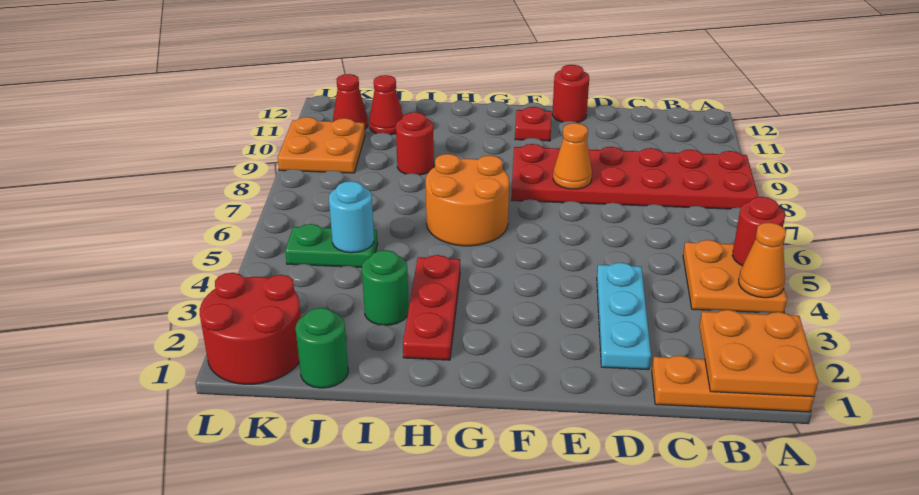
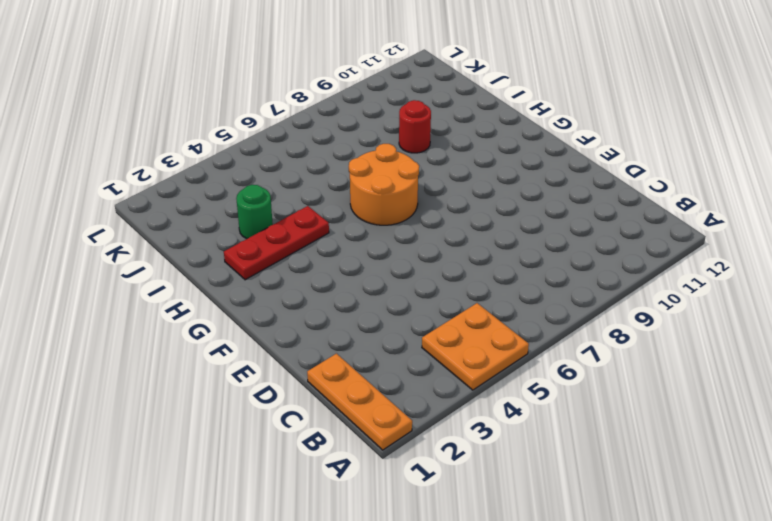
none -> red 2x6 plate [511,144,758,209]
none -> cyan 1x3 plate [597,263,651,370]
none -> red 1x1 round brick [552,65,589,123]

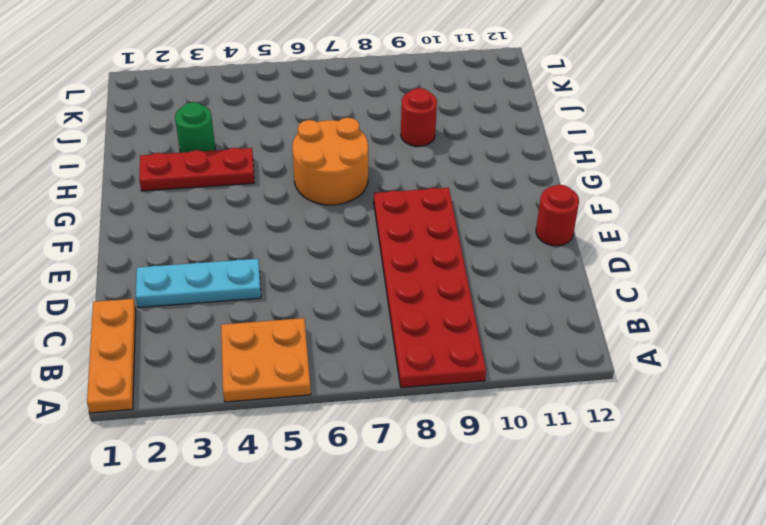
none -> red 1x1 plate [515,107,551,141]
none -> green 1x1 round brick [296,308,348,388]
none -> green 1x2 plate [285,224,378,267]

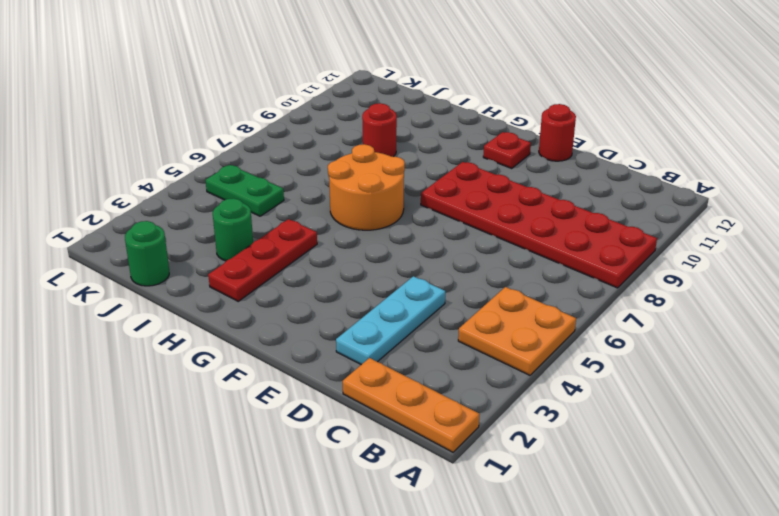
none -> red 1x1 cone [369,75,403,135]
none -> red 2x2 round brick [200,273,301,384]
none -> orange 2x2 plate [278,117,365,173]

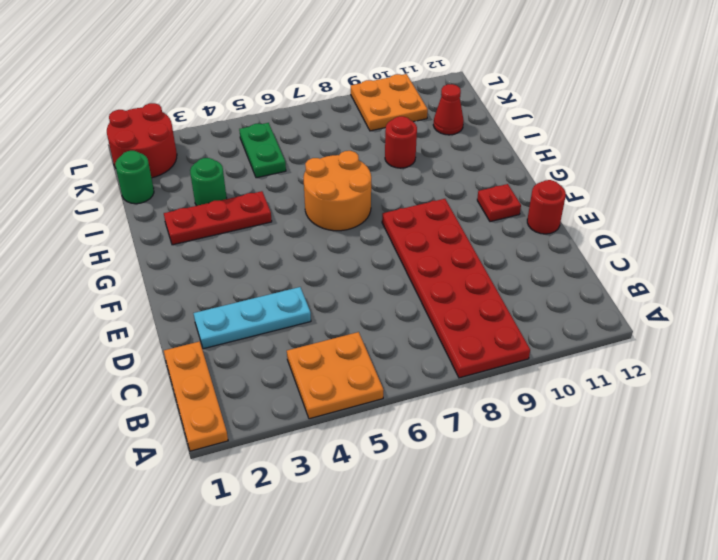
none -> red 1x1 cone [333,74,368,129]
none -> orange 2x2 plate [699,310,818,397]
none -> orange 1x1 cone [739,223,786,298]

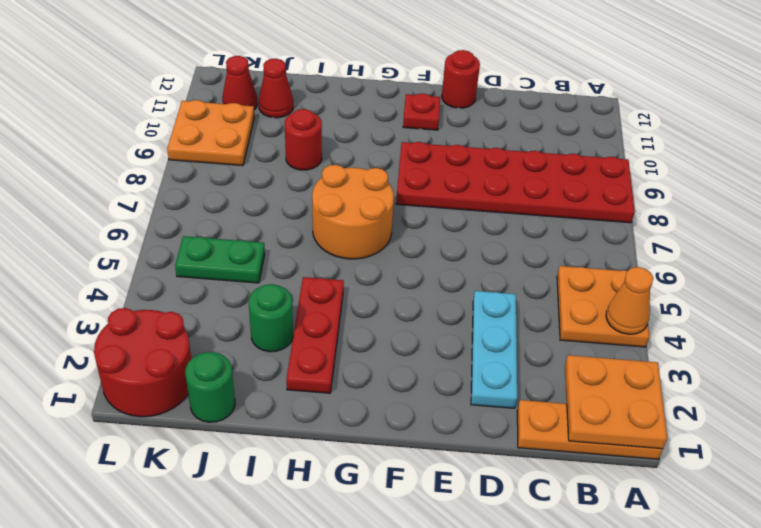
none -> red 1x1 round brick [732,197,785,266]
none -> orange 1x1 cone [553,123,592,189]
none -> cyan 1x1 round brick [329,181,374,253]

